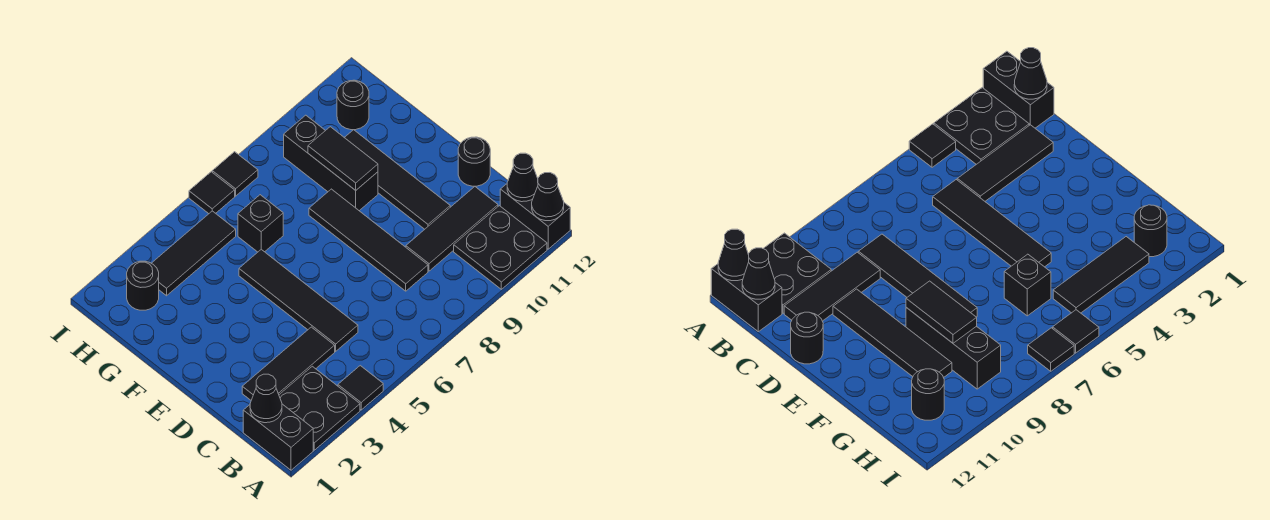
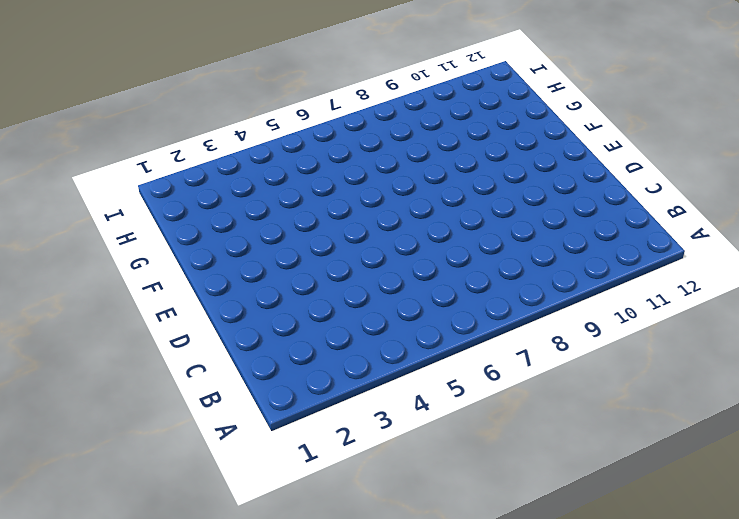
none -> black 1x2 brick [243,404,313,470]
none -> black 2x2 plate [279,366,360,450]
none -> black 1x1 tile [338,366,383,410]

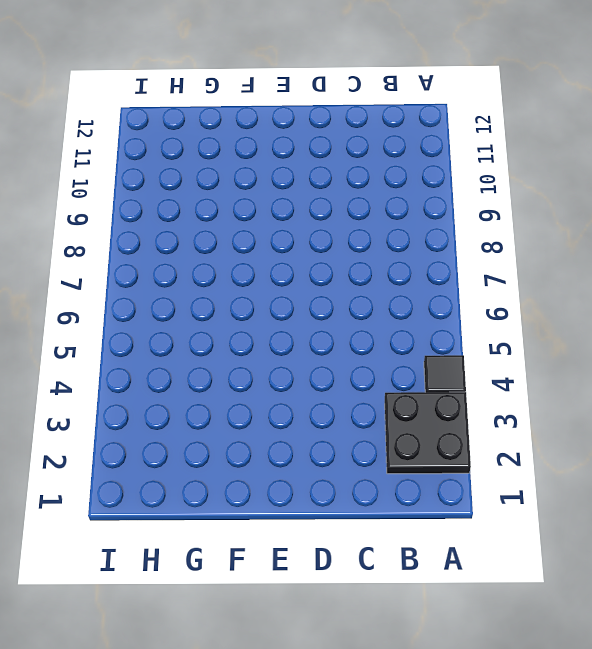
none -> black 1x2 brick [243,404,313,470]
none -> black 2x2 plate [454,206,547,289]
none -> black 1x2 brick [500,184,570,249]

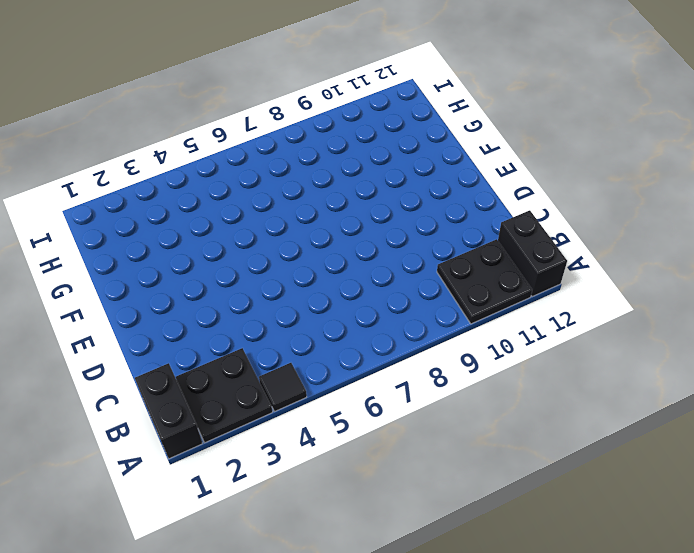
none -> black 1x3 tile [242,327,335,400]
none -> black 1x4 tile [239,249,358,351]
none -> black 1x4 tile [309,189,428,291]

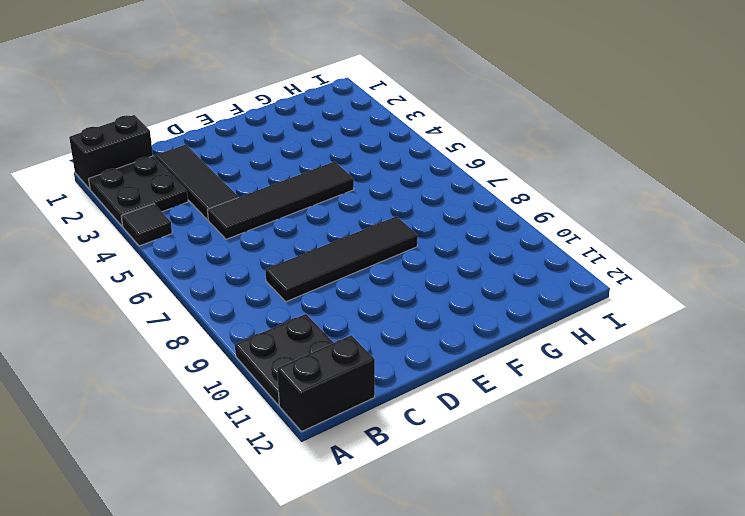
none -> black 1x3 tile [406,187,498,271]
none -> black 1x4 tile [344,130,450,229]
none -> black 1x1 round brick [458,137,490,186]

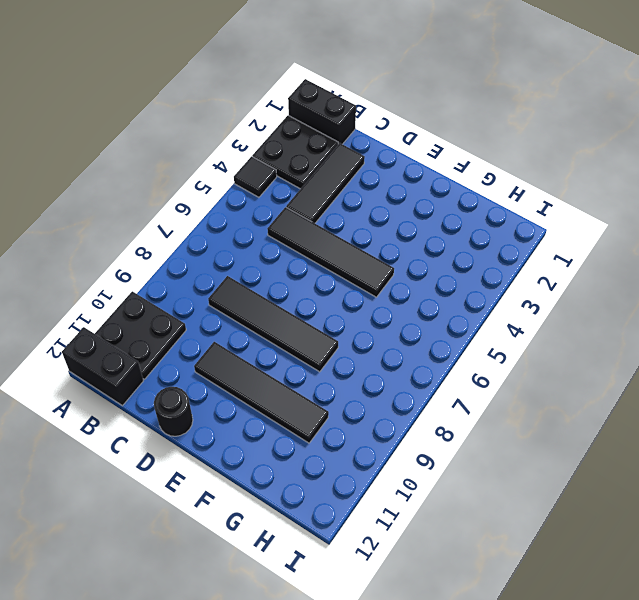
none -> black 1x3 tile [406,187,498,271]
none -> black 1x3 brick [284,115,378,211]
none -> black 1x1 brick [238,195,283,252]

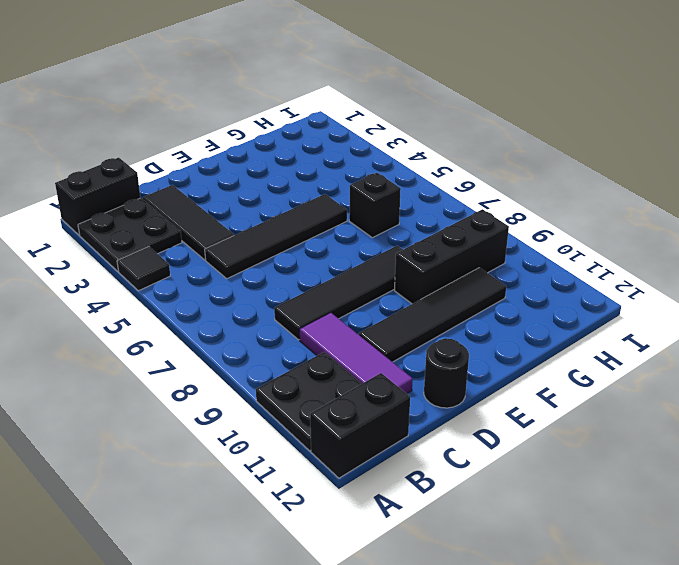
purple 1x3 tile [299,313,413,394] -> black 1x3 tile [406,187,498,271]
none -> black 1x1 round brick [127,261,159,310]
none -> black 1x3 tile [151,211,236,296]
none -> black 1x1 round brick [337,80,369,130]

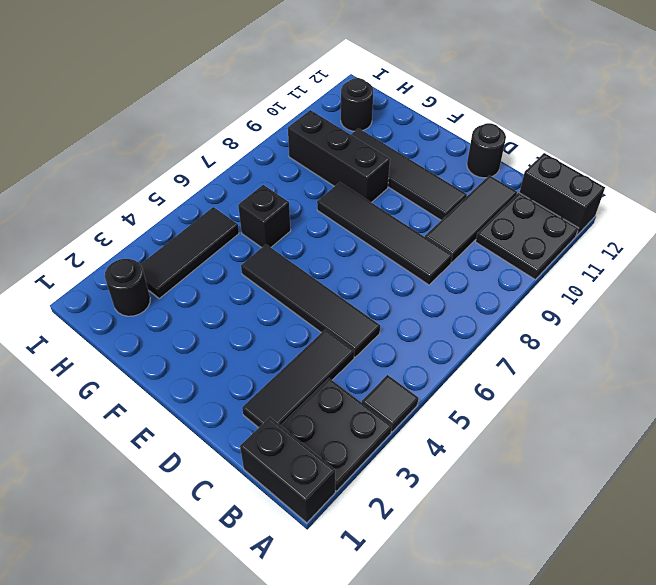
none -> black 1x1 tile [189,172,235,214]
none -> black 1x1 tile [212,152,258,196]
none -> black 1x1 cone [532,173,564,221]

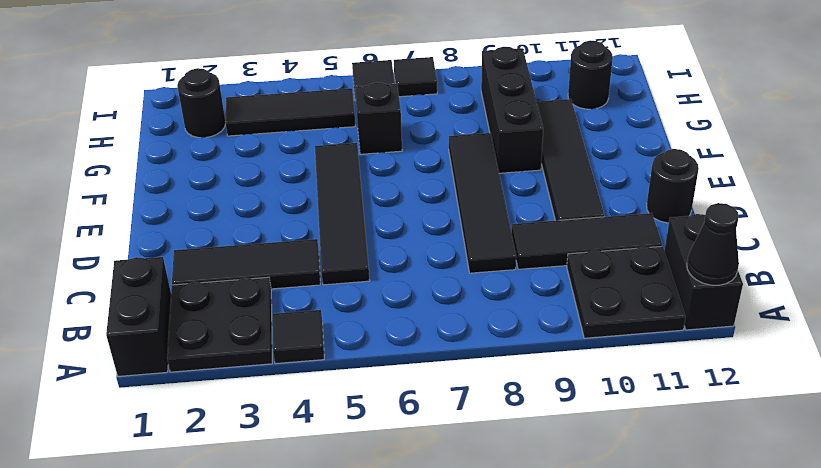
none -> black 1x1 cone [250,374,282,423]
none -> black 1x1 cone [507,153,538,202]
none -> black 1x2 tile [308,127,378,190]

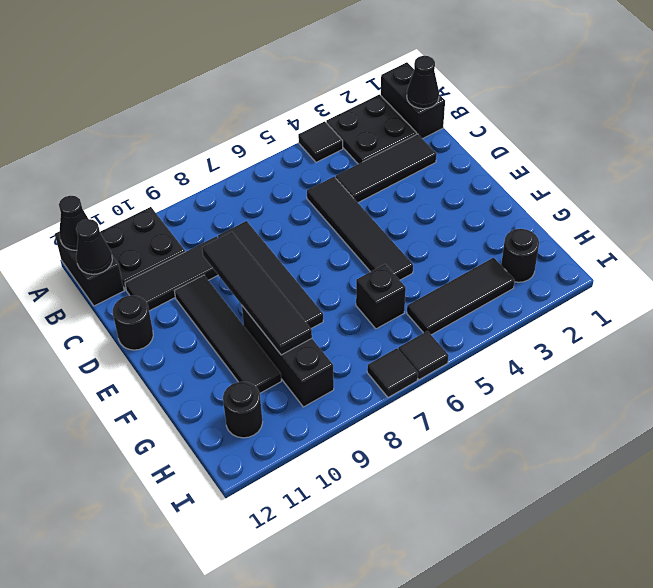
black 1x4 tile [202,232,312,355] -> black 1x2 tile [308,127,378,190]

